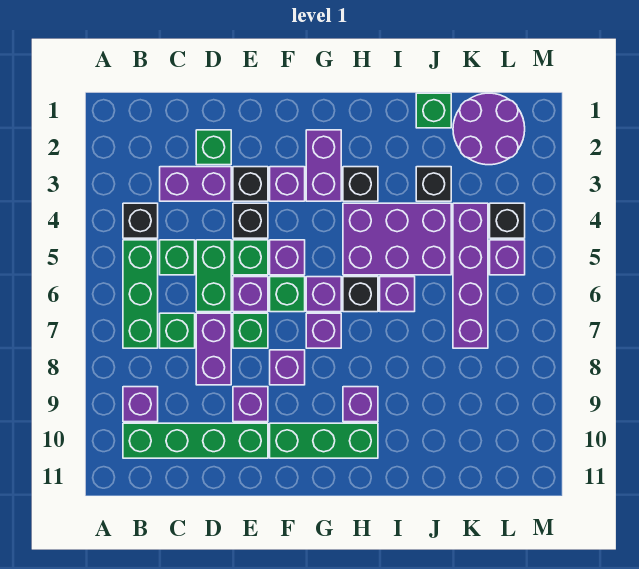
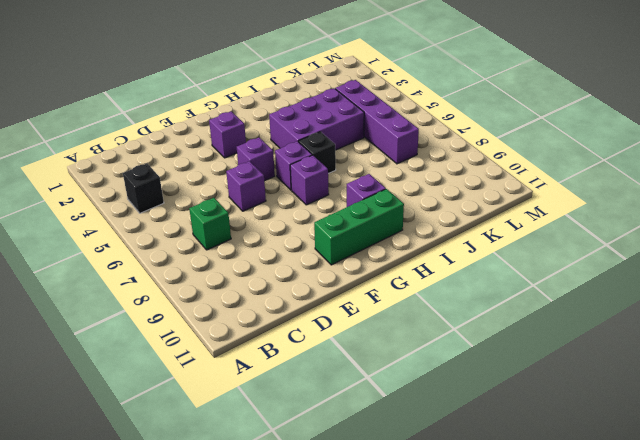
none -> green 1x3 brick [123,240,158,348]
none -> purple 1x1 brick [123,387,158,422]
none -> green 1x4 brick [123,423,268,458]
none -> purple 1x2 brick [160,167,231,201]

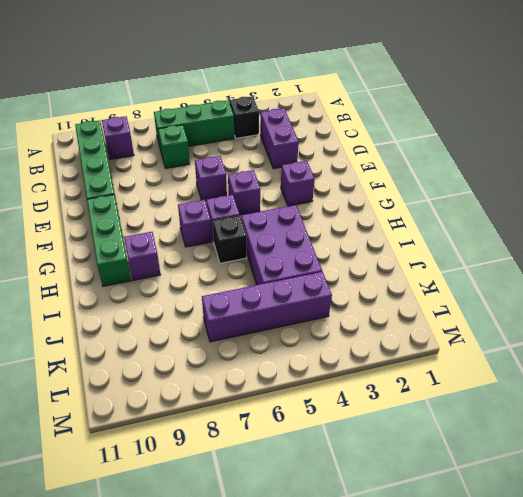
none -> green 1x1 brick [160,240,195,275]
none -> green 1x1 brick [196,130,231,165]
none -> green 1x2 brick [196,240,231,312]
none -> purple 1x2 brick [196,313,231,385]

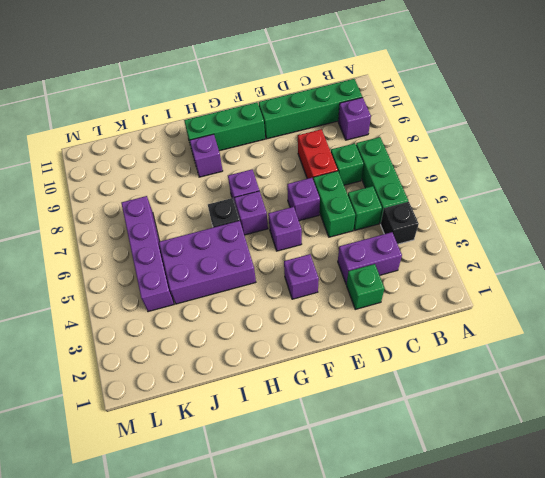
red 1x2 brick [298,129,338,179] -> purple 1x2 brick [196,313,231,385]
none -> black 1x1 brick [233,167,268,201]
none -> black 1x1 brick [233,203,268,238]
none -> green 1x1 brick [233,240,268,275]
none -> green 1x1 brick [233,313,268,348]

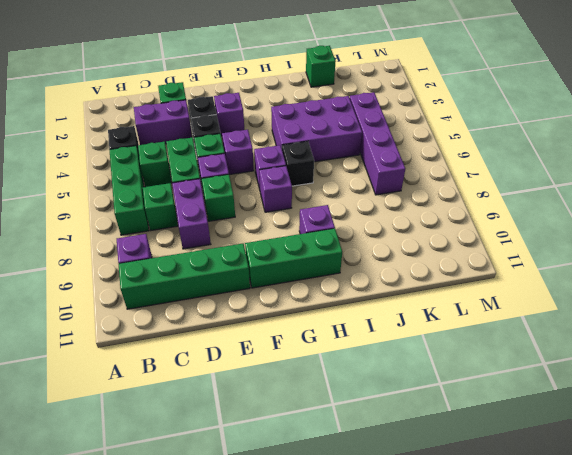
none -> purple 1x1 brick [233,387,268,422]
none -> green 1x1 brick [270,277,305,312]
none -> purple 1x1 brick [270,350,305,385]
none -> purple 1x2 brick [306,130,341,201]

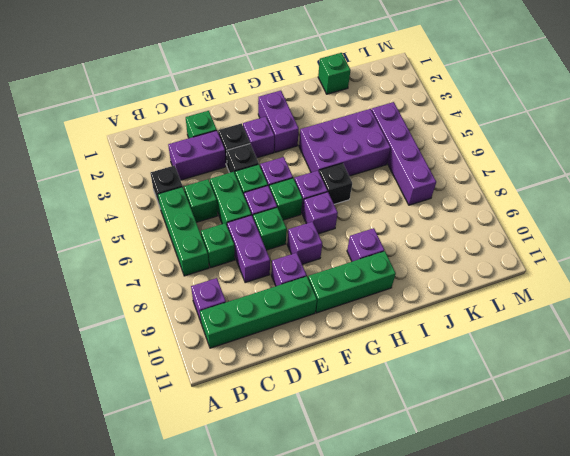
none -> black 1x1 brick [343,167,378,201]
none -> purple 1x1 brick [380,277,415,312]
none -> black 1x1 brick [416,167,451,201]
none -> purple 2x2 round brick [453,93,525,165]

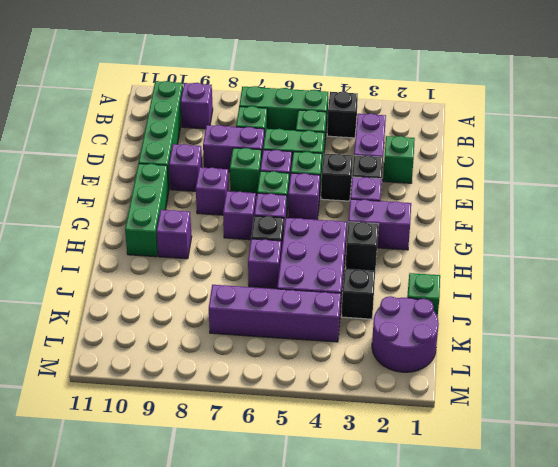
none -> black 1x1 brick [490,203,525,238]
none -> purple 1x1 brick [490,240,525,275]

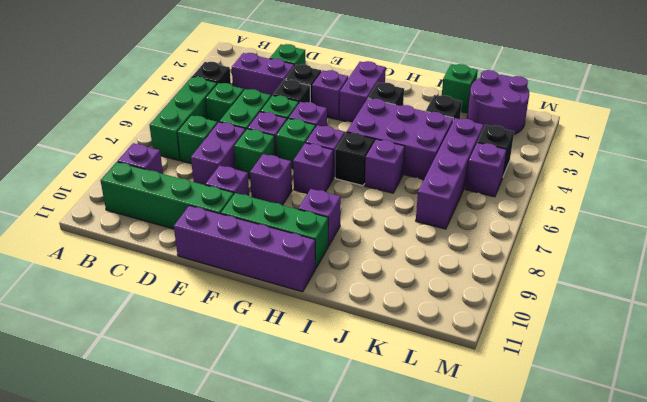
purple 1x4 brick [174,205,315,292] -> none

